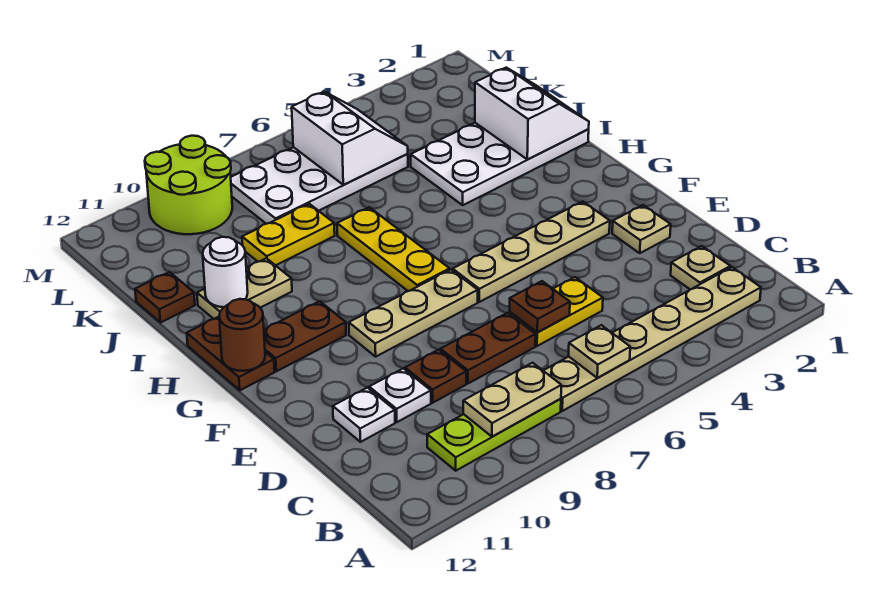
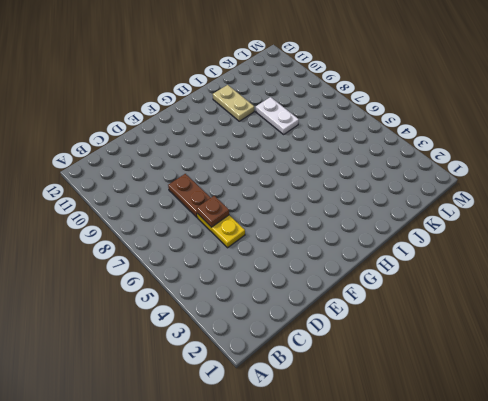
white 1x2 plate [256,97,299,134] -> yellow 1x2 plate [242,204,335,266]
none -> tan 1x6 plate [543,267,761,411]
none -> lime 1x3 plate [427,399,561,471]
none -> tan 1x1 plate [671,246,730,289]

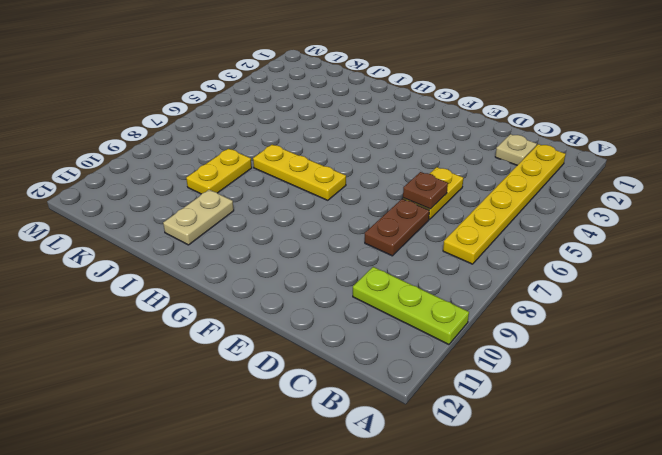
lime 1x3 plate [353,267,469,345] -> lime 1x3 plate turned to [427,399,561,471]
yellow 1x6 plate [443,144,566,264] -> tan 1x6 plate [543,267,761,411]
none -> brown 1x1 plate [405,350,466,403]
none -> white 1x1 plate [369,368,431,422]
none -> white 1x1 plate [333,387,395,442]

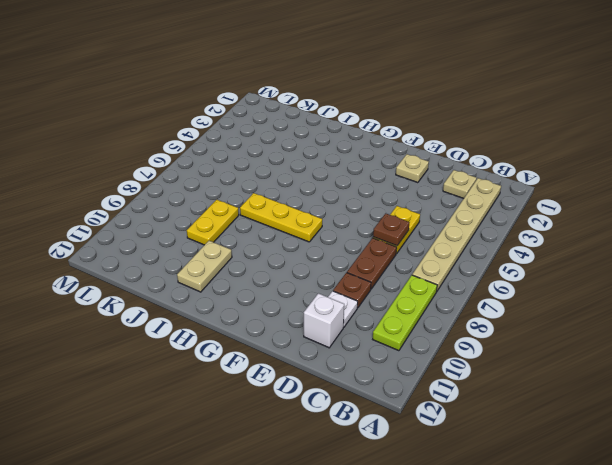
white 1x1 brick [304,293,344,348] -> white 1x1 plate [333,387,395,442]
none -> tan 1x4 plate [453,201,610,302]
none -> tan 1x3 plate [349,270,478,357]
none -> brown 1x2 plate [264,301,346,371]

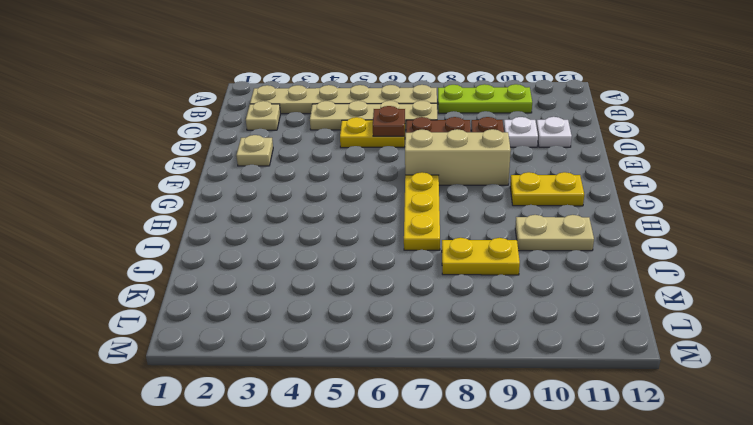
tan 1x4 plate [310,101,437,130] -> tan 1x4 plate moved to [453,201,610,302]
tan 1x3 brick [405,129,511,185] -> tan 1x3 plate [349,270,478,357]
yellow 1x2 plate [510,172,584,206] -> brown 1x2 plate [264,301,346,371]
none -> brown 1x2 plate [187,317,275,390]
none -> white 2x4 plate [411,123,589,205]
none -> brown 1x1 plate [135,272,195,323]

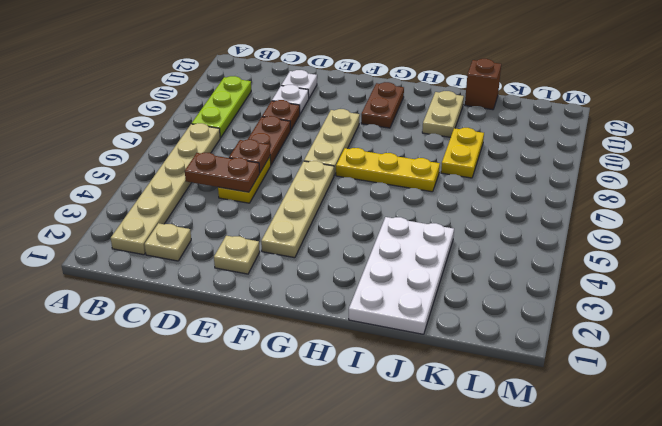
brown 1x2 plate [185,153,260,192] -> brown 1x2 plate moved to [187,317,275,390]
brown 1x1 brick [465,59,501,110] -> brown 1x1 plate [135,272,195,323]
none -> white 2x4 plate [231,147,408,224]
none -> lime 2x2 round brick [145,136,232,234]
none -> tan 1x1 plate [568,325,630,378]

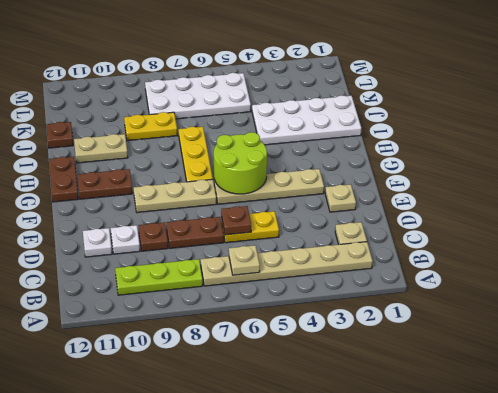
lime 2x2 round brick [214,132,267,194] -> lime 2x2 round brick moved to [145,136,232,234]
none -> tan 1x2 plate [463,363,561,437]
none -> brown 1x1 round brick [219,299,265,371]
none -> white 2x2 slope [475,68,589,160]

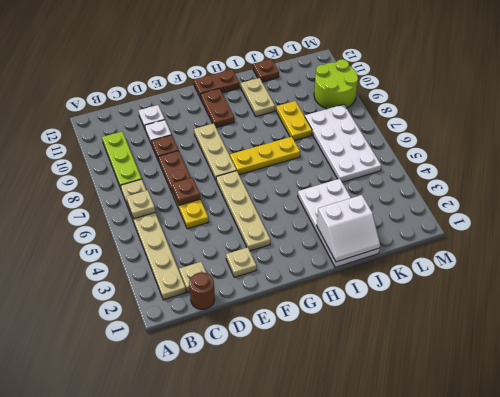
brown 1x1 round brick [189,272,215,309] -> brown 1x1 round brick moved to [219,299,265,371]
none -> tan 1x2 plate [463,363,561,437]
none -> white 1x1 round brick [203,237,248,307]
none -> white 2x2 slope [292,92,408,185]

